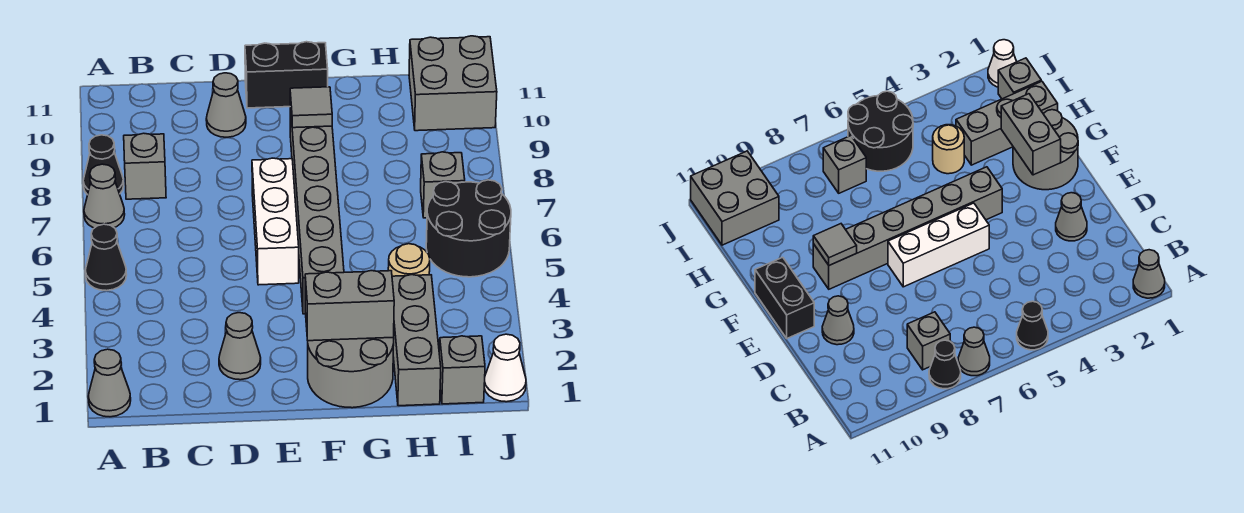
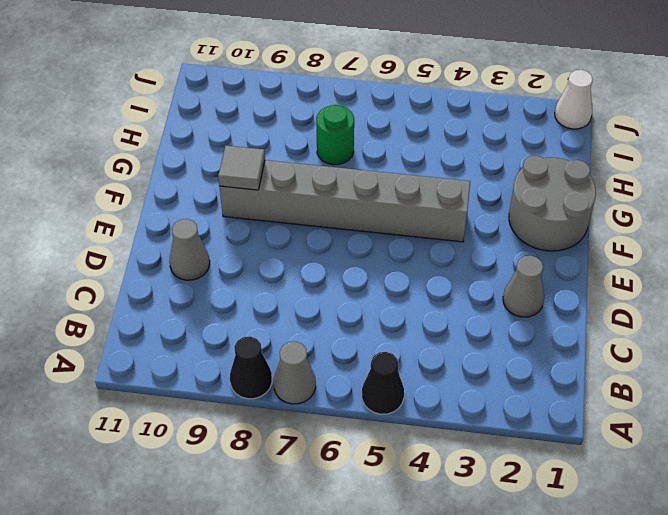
green 1x1 round brick [316,105,354,165] -> none
none -> grey 1x1 cone [88,349,131,417]
none -> grey 1x1 brick [124,133,166,199]
none -> white 1x3 brick [252,158,299,285]

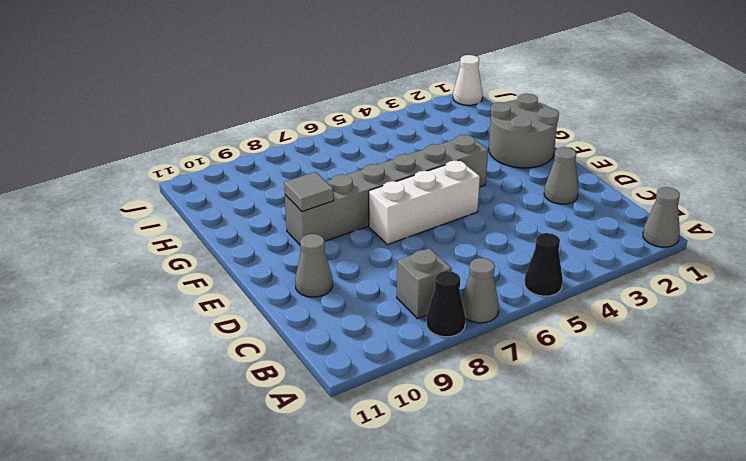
none -> black 1x2 brick [245,42,328,108]
none -> grey 1x3 brick [392,275,441,406]
none -> tan 1x1 round brick [388,244,430,276]

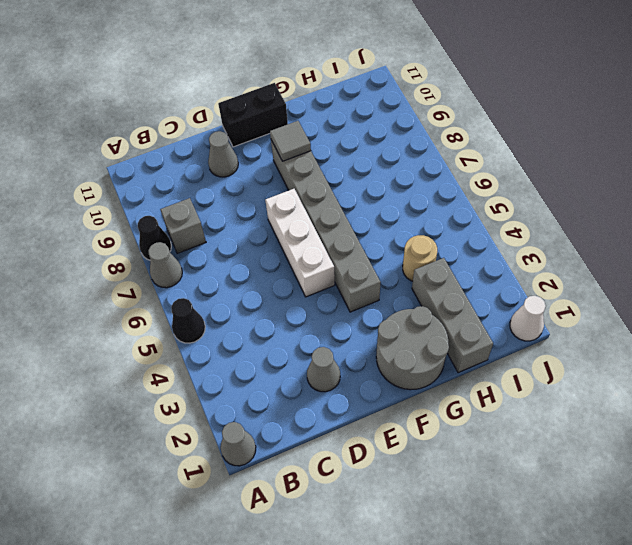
none -> grey 1x1 brick [439,336,485,404]
none -> black 2x2 round brick [426,180,511,277]
none -> grey 1x1 brick [421,152,465,218]

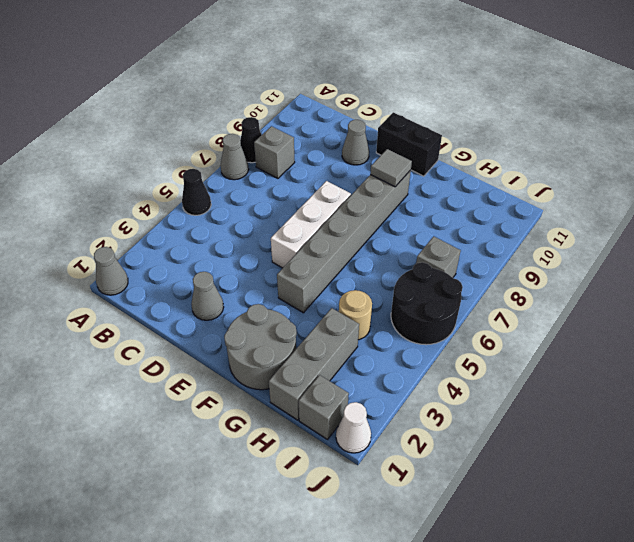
none -> grey 2x2 brick [409,36,497,131]
none -> grey 1x2 brick [305,271,394,341]

